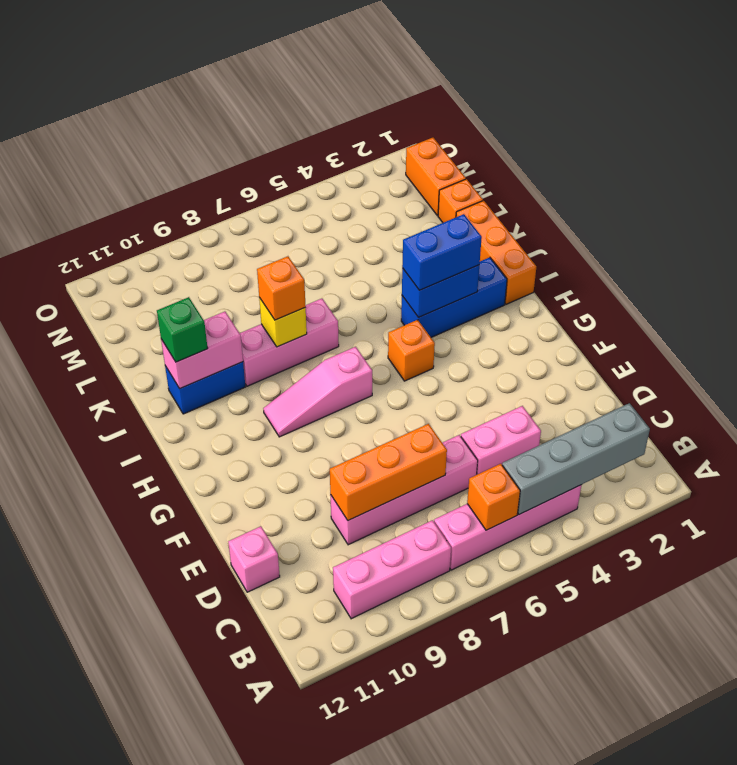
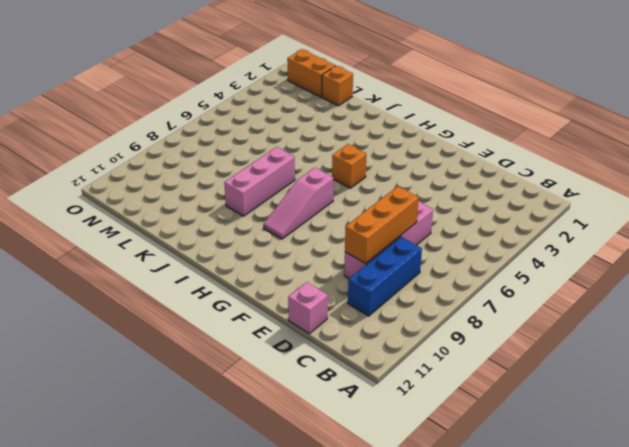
blue 1x3 brick [348,237,422,316] -> blue 1x3 brick moved to [401,257,507,337]
none -> pink 1x4 brick [434,485,581,570]
none -> pink 1x3 brick [333,520,451,619]
none -> pink 1x2 brick [461,406,541,475]

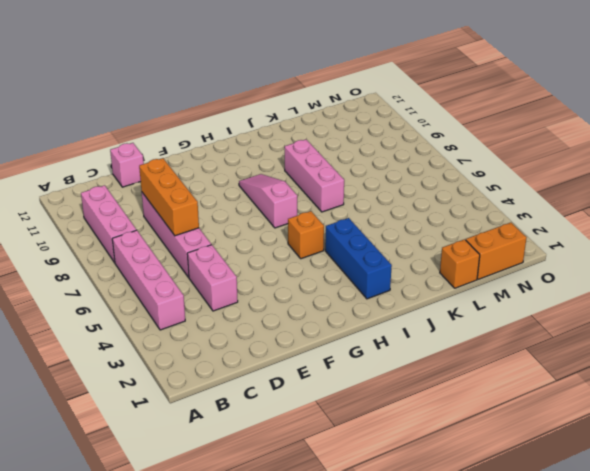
none -> orange 1x3 brick [456,201,536,304]
none -> blue 1x2 brick [165,362,245,414]
none -> grey 1x4 brick [502,403,650,514]

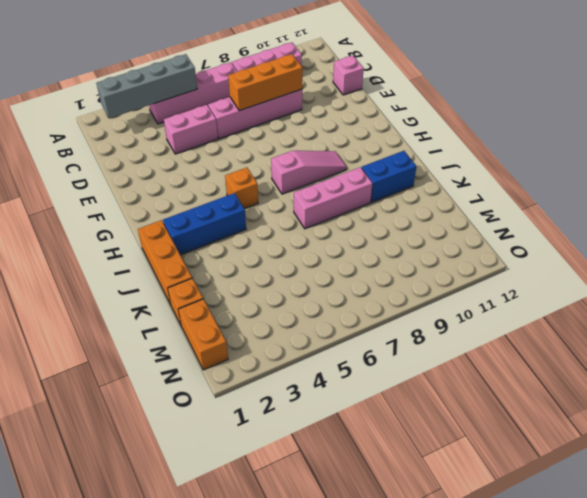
none -> orange 1x1 brick [467,464,520,530]
none -> blue 1x2 brick [402,265,479,317]
none -> yellow 1x1 brick [259,298,307,347]

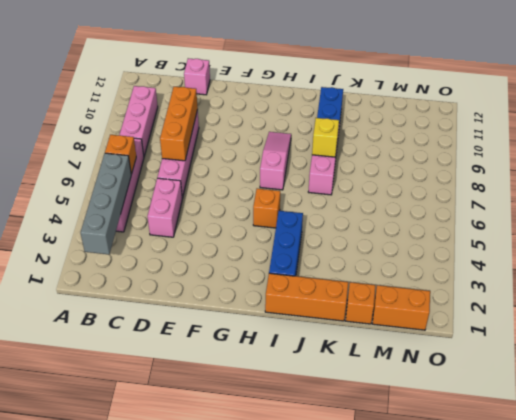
none -> blue 1x2 brick [402,265,479,317]
none -> pink 1x2 brick [161,312,243,389]
none -> blue 1x2 brick [402,214,482,290]

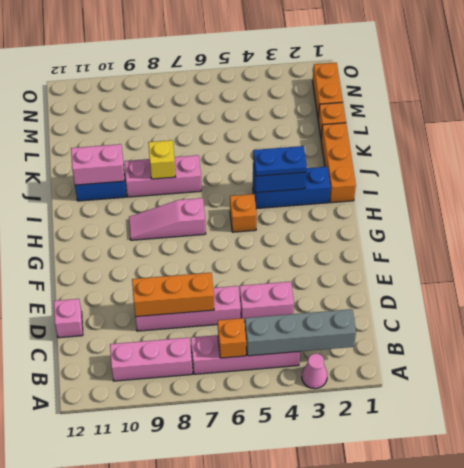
pink 1x1 cone [302,353,327,389] -> none
blue 1x2 plate [253,146,307,176] -> blue 1x2 brick [402,214,482,290]
none -> orange 1x1 brick [257,256,306,320]
none -> green 1x1 brick [157,297,208,362]

